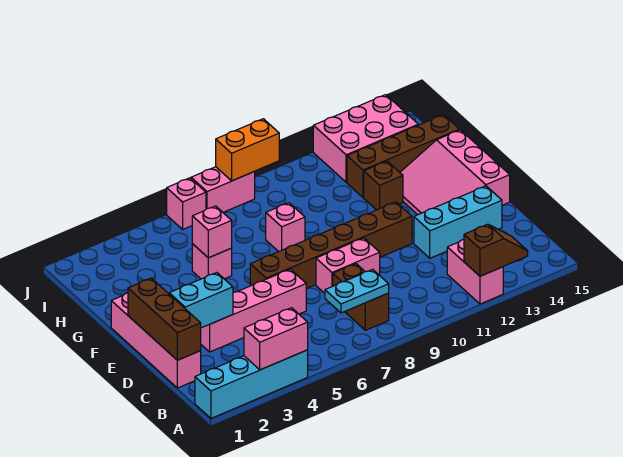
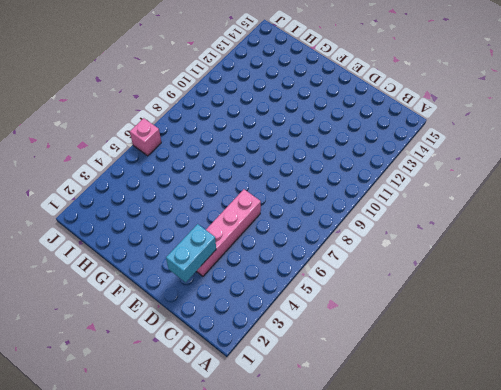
none -> cyan 1x4 brick [195,350,308,418]
none -> pink 1x2 brick [447,239,503,304]
none -> brown 1x2 brick [333,264,389,330]

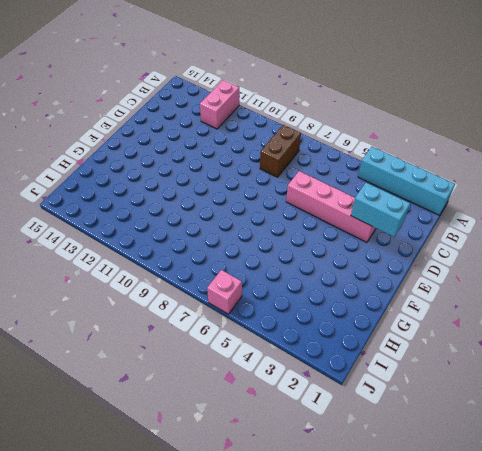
none -> pink 1x4 brick [111,293,201,388]
none -> pink 1x2 brick [316,238,380,293]
none -> cyan 1x3 brick [414,186,502,258]

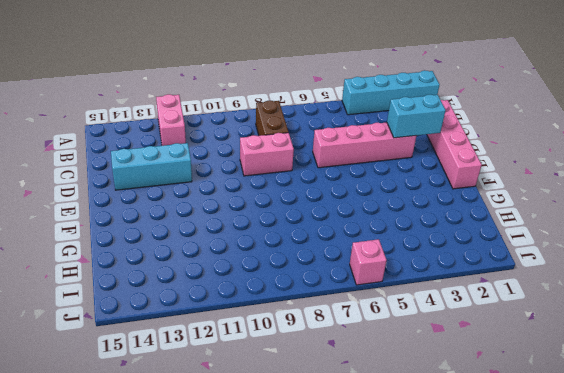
none -> brown 1x6 brick [250,202,412,289]
none -> pink 3x3 slope [400,130,510,215]
none -> pink 1x1 brick [192,244,232,279]

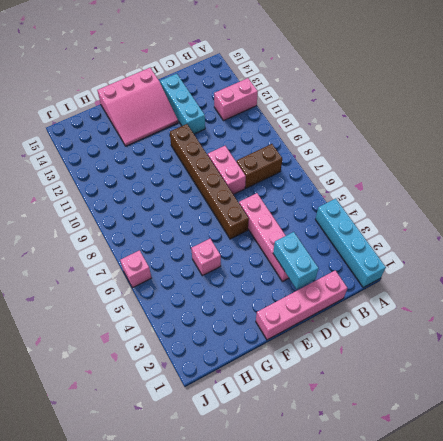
none -> pink 1x1 brick [266,203,305,252]
none -> brown 1x1 brick [364,161,403,210]
none -> brown 1x4 brick [347,115,460,197]

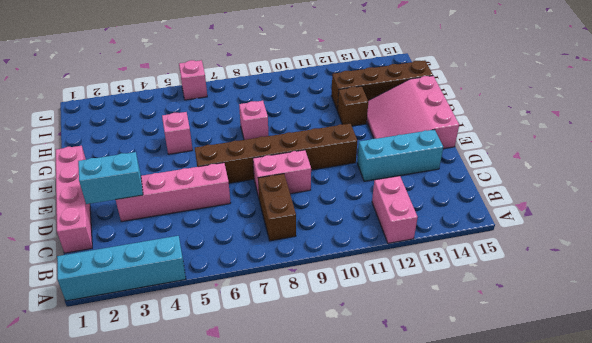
none -> pink 2x3 brick [313,95,418,182]
none -> pink 1x2 brick [191,167,255,212]
none -> pink 1x2 brick [244,308,308,370]

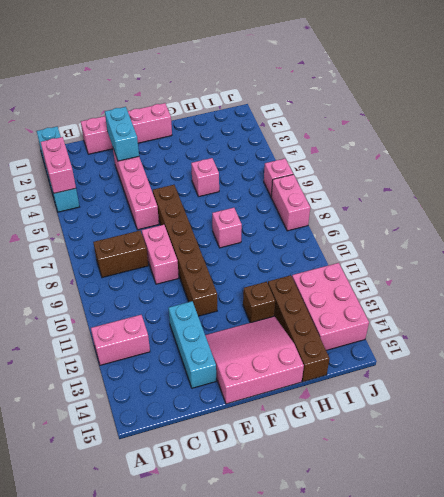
none -> brown 1x2 slope [464,224,528,276]
none -> cyan 1x2 plate [325,269,389,313]
none -> brown 1x3 brick [128,278,201,360]

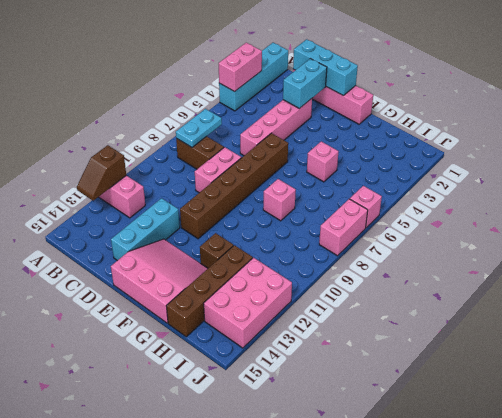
cyan 1x3 brick [293,39,358,96] -> brown 1x3 brick [128,278,201,360]
none -> pink 1x1 brick [192,206,232,258]
none -> orange 1x2 brick [216,119,279,181]

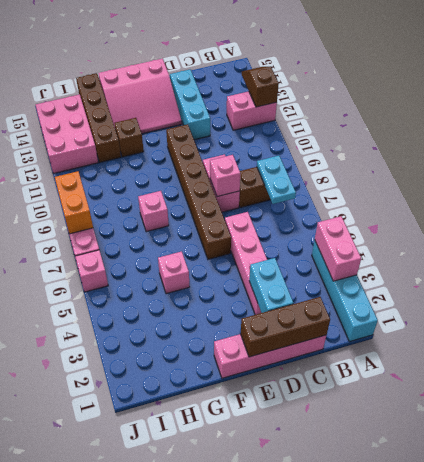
pink 1x1 brick [210,155,240,197] -> pink 1x1 brick moved to [192,206,232,258]

